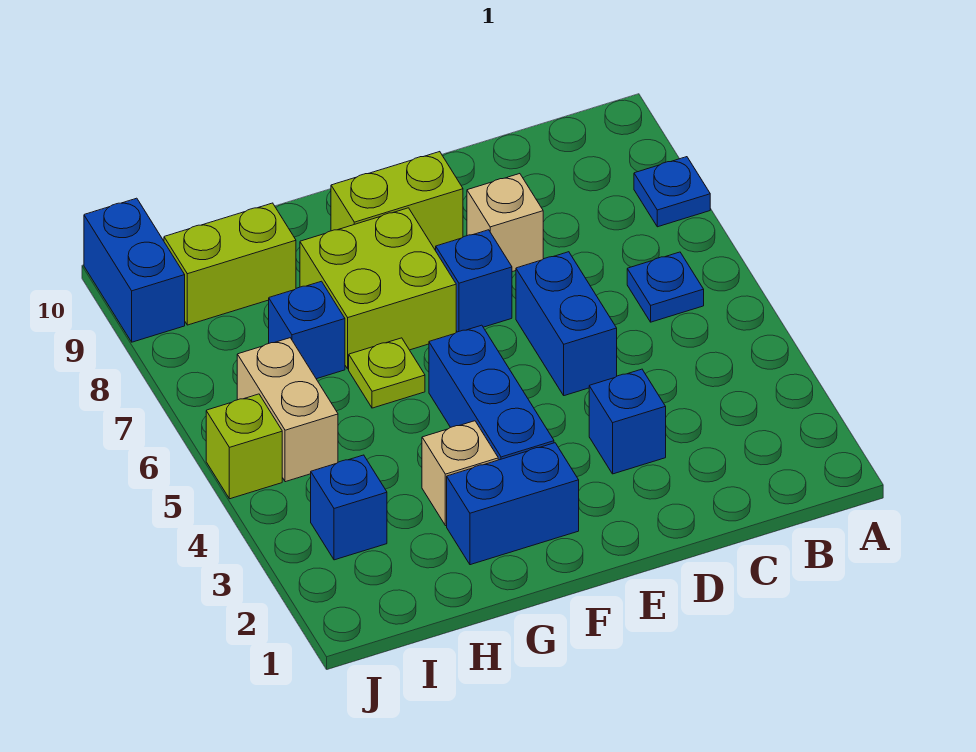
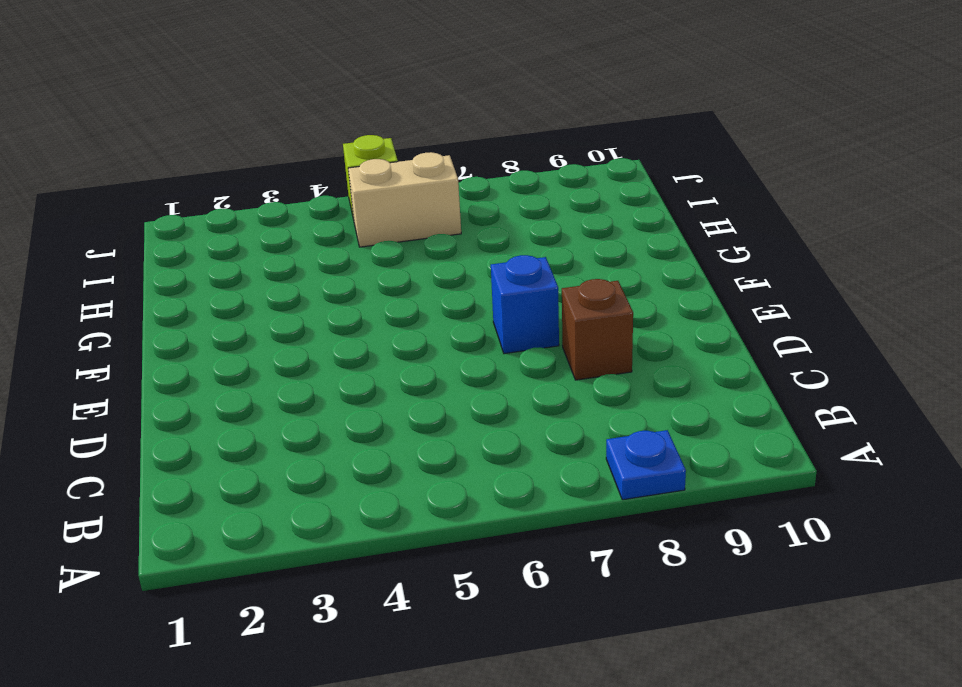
brown 1x1 brick [562,279,633,380] -> tan 1x1 brick [467,174,543,272]
none -> blue 1x1 plate [627,252,704,322]
none -> blue 1x1 brick [589,369,666,474]
none -> blue 1x2 brick [516,252,617,396]

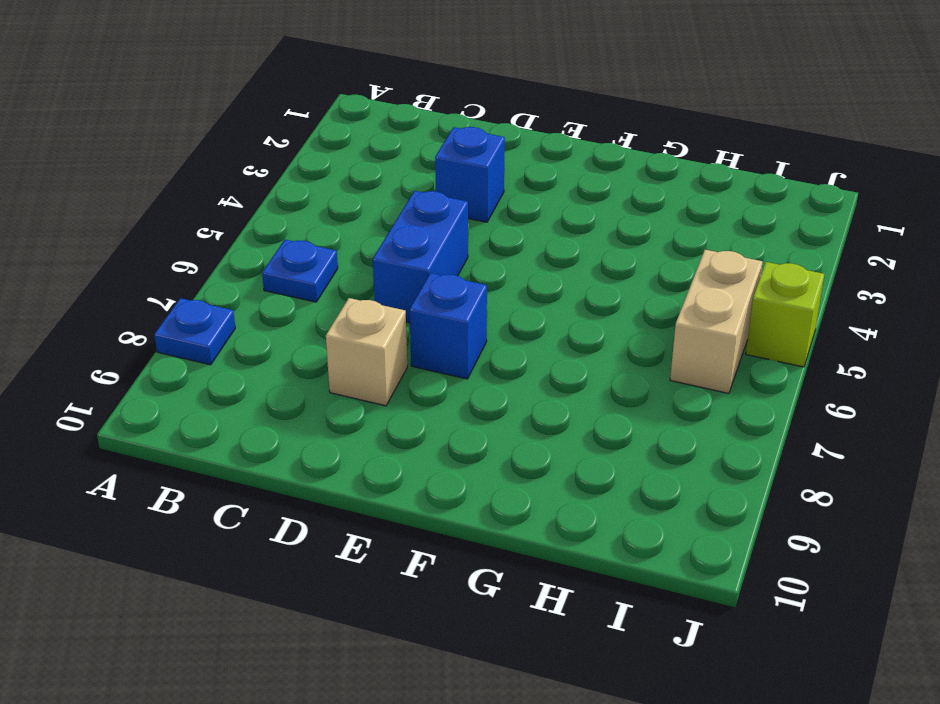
none -> lime 1x2 brick [331,152,463,249]
none -> blue 1x2 brick [447,443,579,565]
none -> blue 1x3 brick [429,325,554,460]

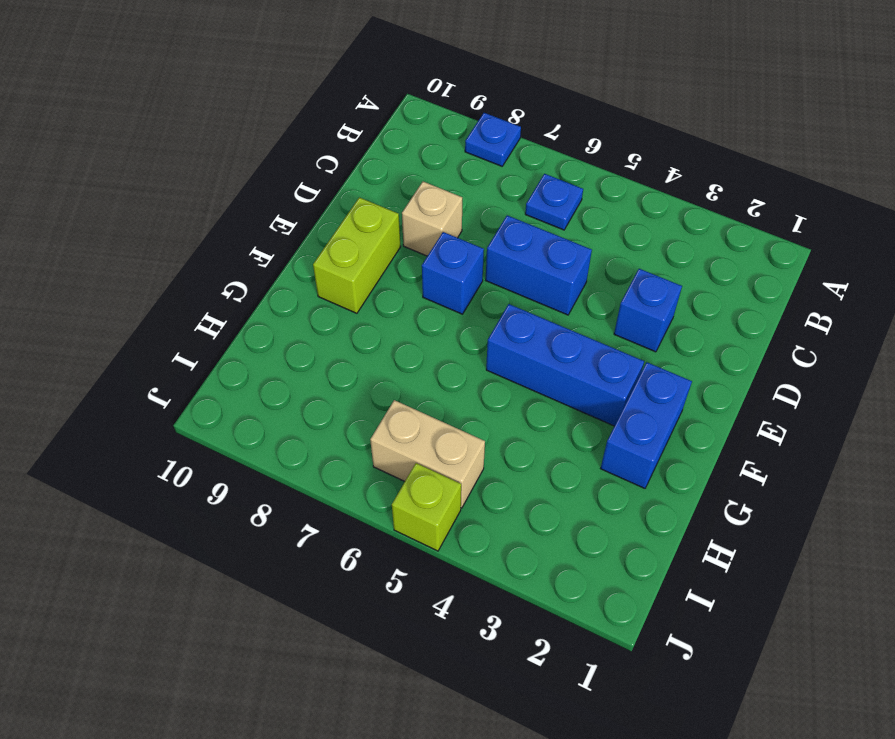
none -> lime 2x2 brick [300,208,456,369]
none -> tan 1x1 brick [422,421,498,526]
none -> lime 1x1 plate [349,338,425,408]

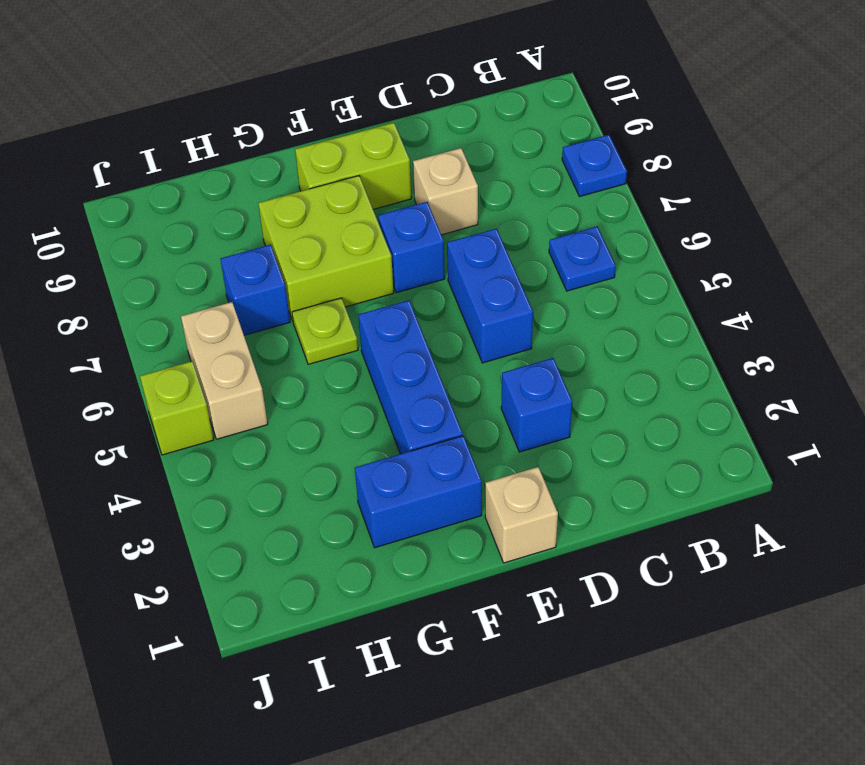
tan 1x1 brick [485,467,558,563] -> tan 1x1 brick moved to [422,421,498,526]
none -> lime 1x2 brick [164,203,296,325]
none -> blue 1x1 brick [311,455,387,560]
none -> blue 1x2 brick [84,198,185,342]

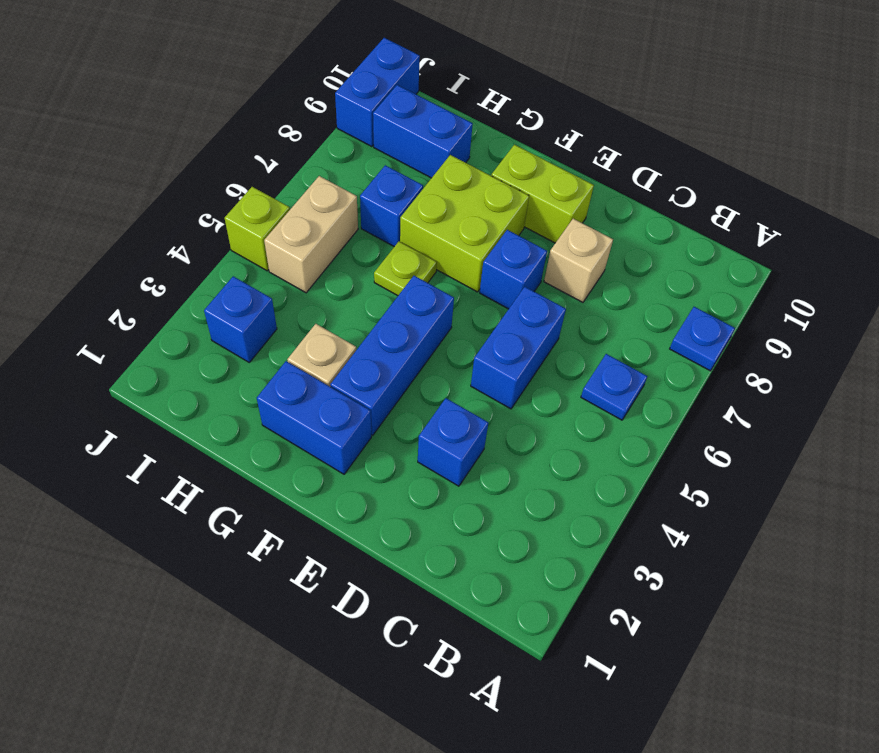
blue 1x2 brick [373,85,473,178] -> lime 1x2 brick [164,203,296,325]

